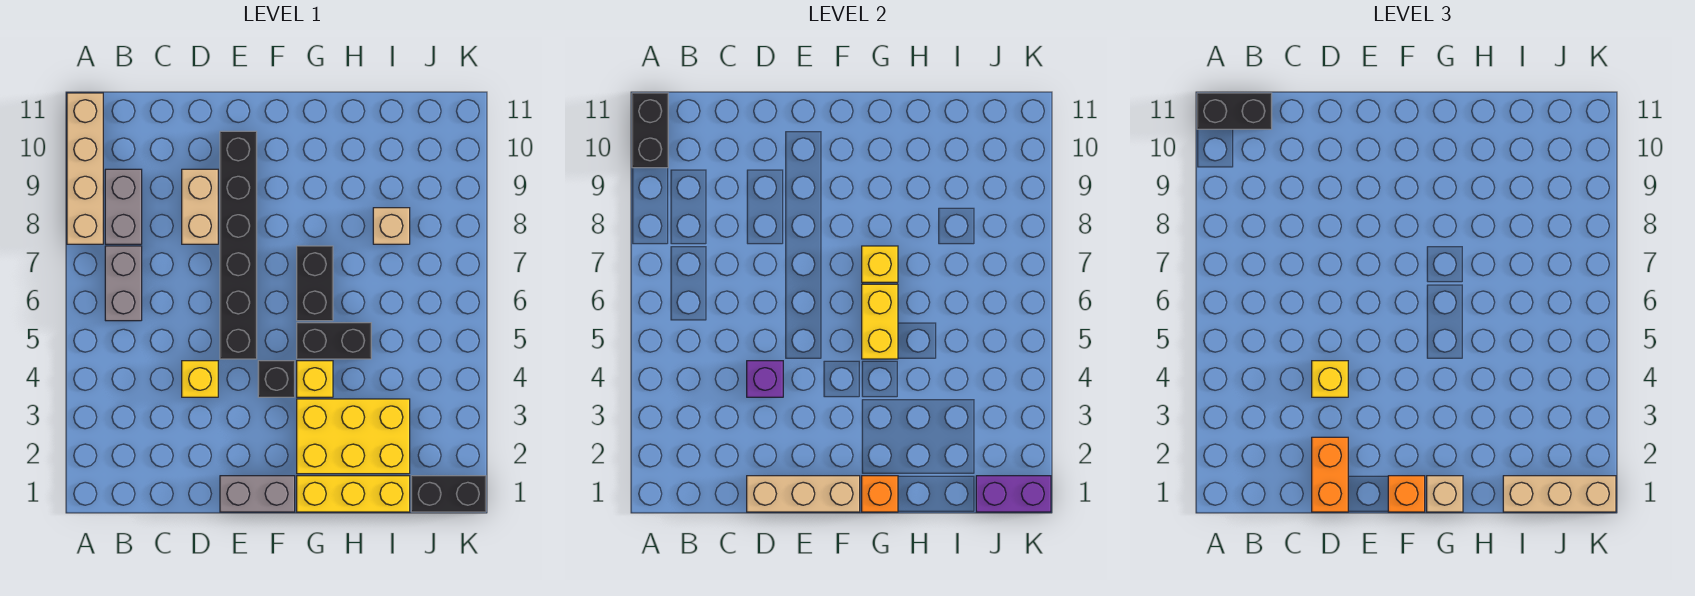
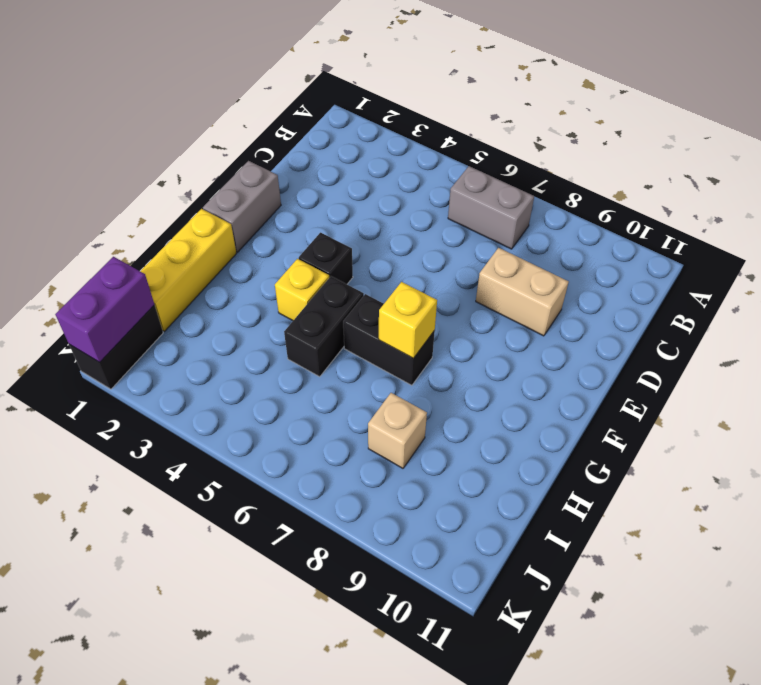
none -> tan 1x4 brick [67,93,103,244]
none -> grey 1x2 brick [105,169,142,244]
none -> yellow 1x1 brick [182,361,218,397]

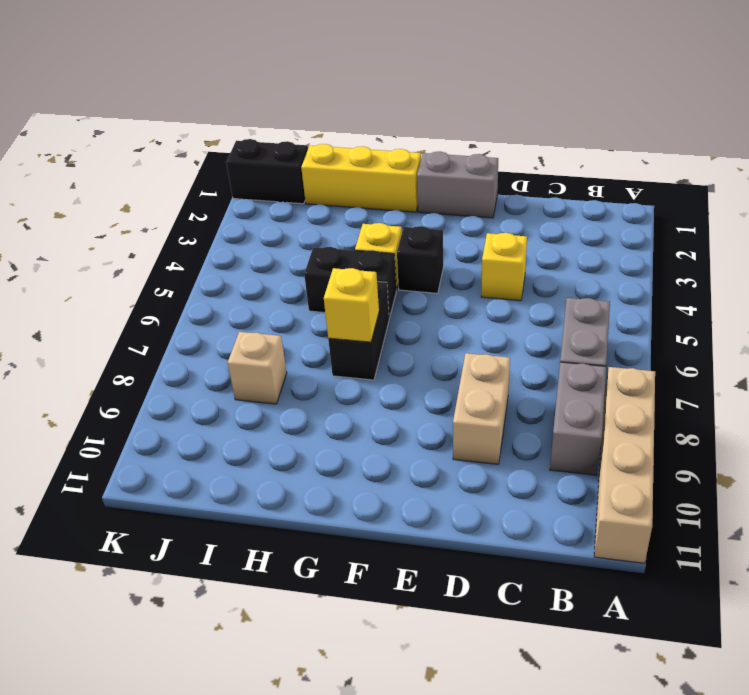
none -> black 1x6 brick [220,131,257,359]
none -> yellow 2x3 brick [297,399,410,474]
none -> black 1x2 brick [632,93,668,168]

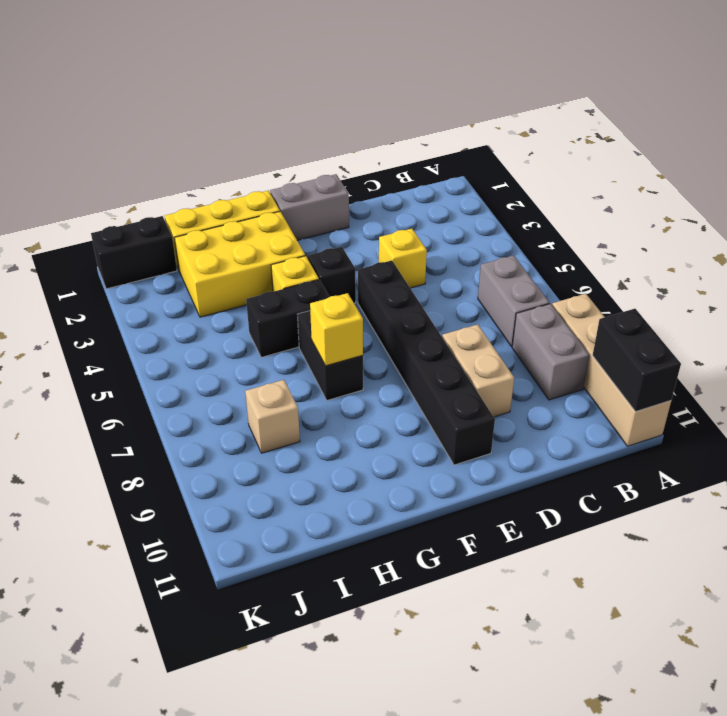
none -> tan 1x3 brick [747,476,860,512]
none -> purple 1x1 brick [747,361,783,397]
none -> orange 1x1 brick [862,476,898,512]

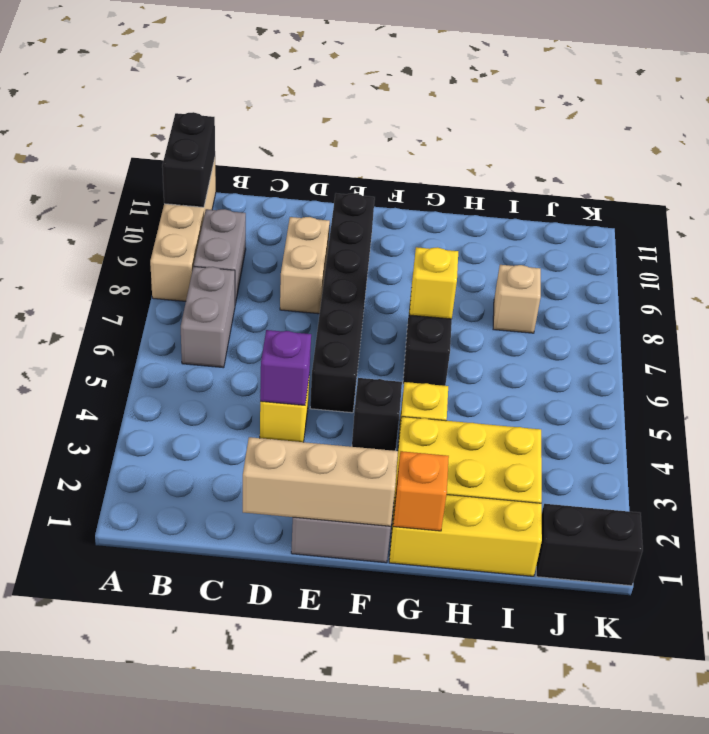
none -> black 1x2 brick [297,323,371,359]
none -> yellow 1x2 brick [862,284,898,359]
none -> purple 1x2 brick [976,476,1051,512]

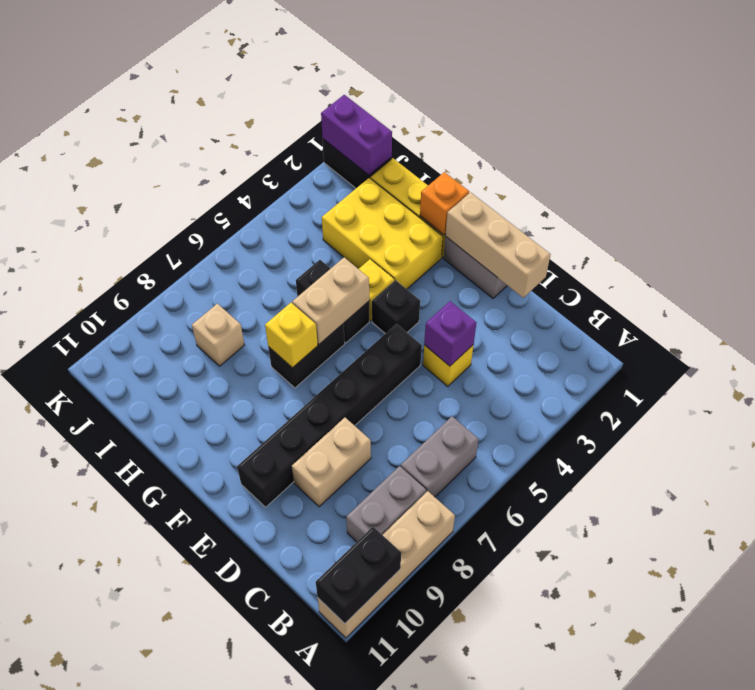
tan 1x2 brick [292,257,369,344] -> yellow 1x2 brick [862,284,898,359]
none -> black 1x2 brick [1197,93,1272,129]
none -> orange 1x2 brick [1312,437,1348,512]
none -> yellow 1x1 brick [1312,361,1348,397]

